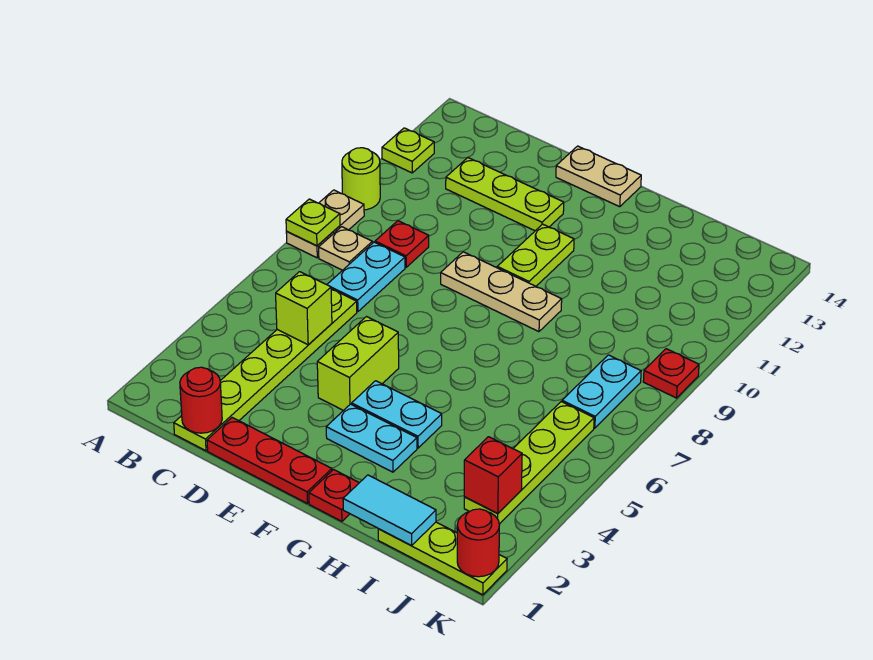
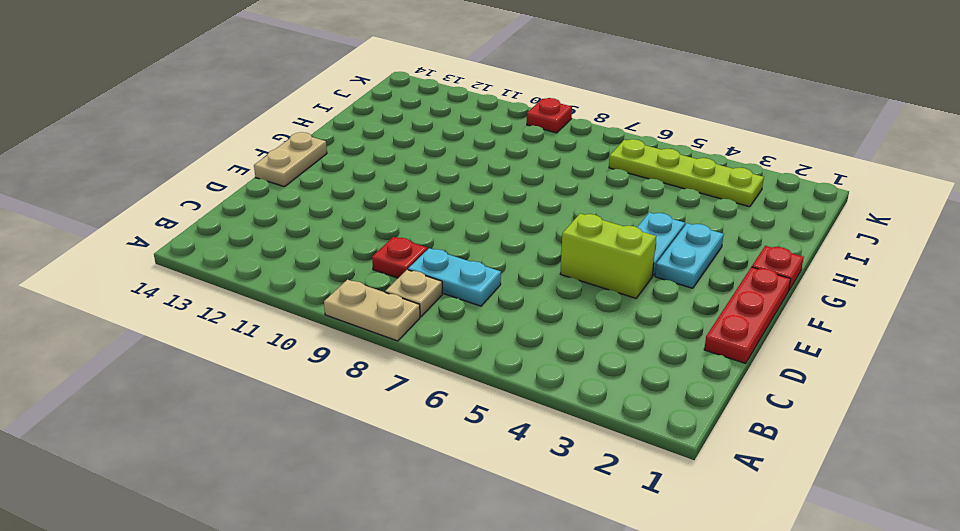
none -> lime 1x1 round brick [342,148,380,210]
none -> lime 1x1 plate [382,128,434,173]
none -> lime 1x6 plate [174,289,357,451]

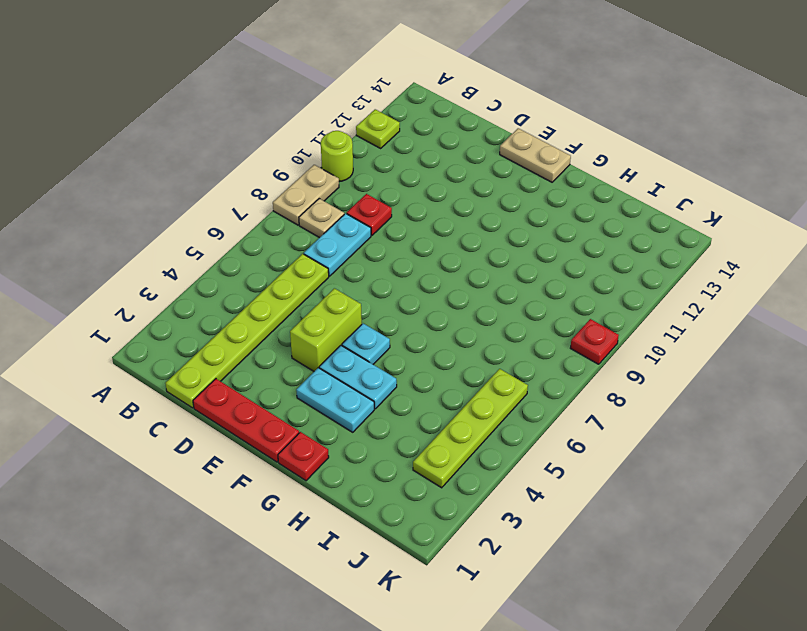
cyan 1x1 plate [342,323,390,364] -> none
none -> lime 1x3 plate [446,158,564,231]
none -> tan 1x3 plate [441,252,562,332]
none -> lime 1x2 plate [497,224,574,286]

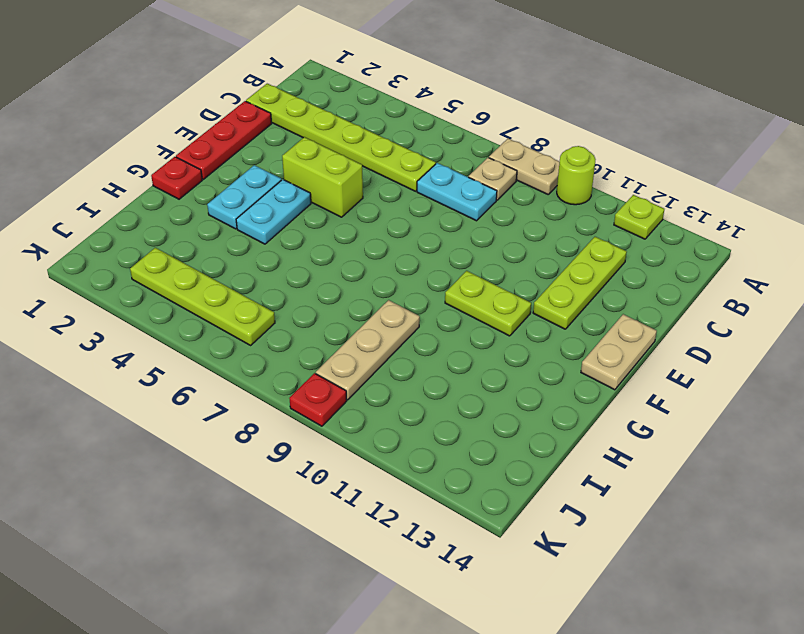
tan 1x3 plate [316,300,420,400] -> tan 1x3 plate moved to [441,252,562,332]
none -> red 1x1 plate [375,221,429,267]
none -> lime 1x3 plate [378,522,507,595]
none -> cyan 1x2 plate [562,355,641,428]

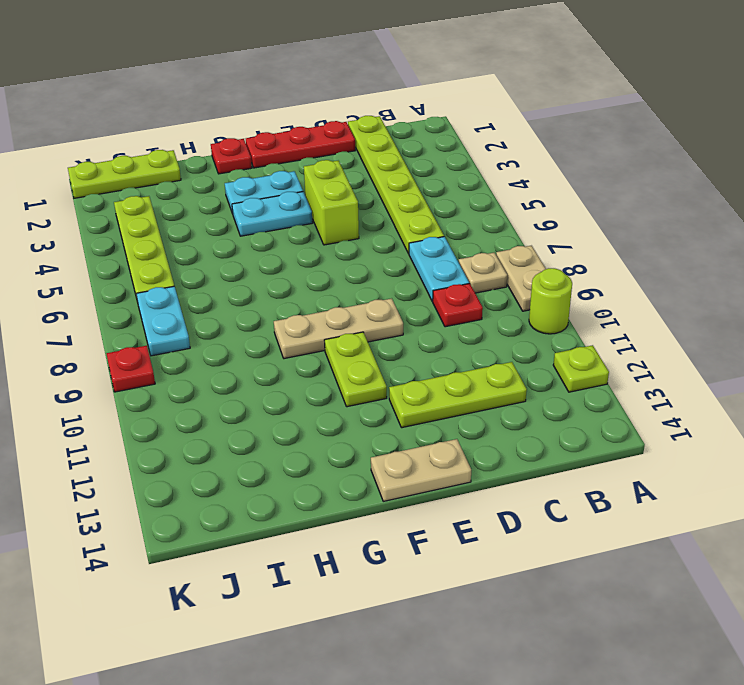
none -> lime 1x1 plate [286,199,340,246]
none -> red 1x1 round brick [180,367,222,433]
none -> lime 1x1 brick [276,272,332,345]

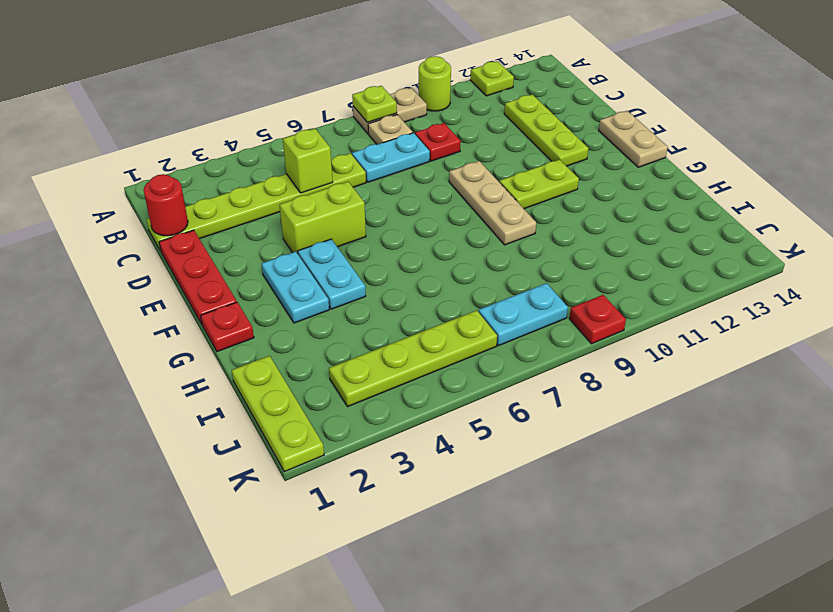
none -> cyan 1x2 tile [343,475,436,545]
none -> red 1x1 brick [464,437,522,514]
none -> red 1x1 round brick [457,509,499,577]

